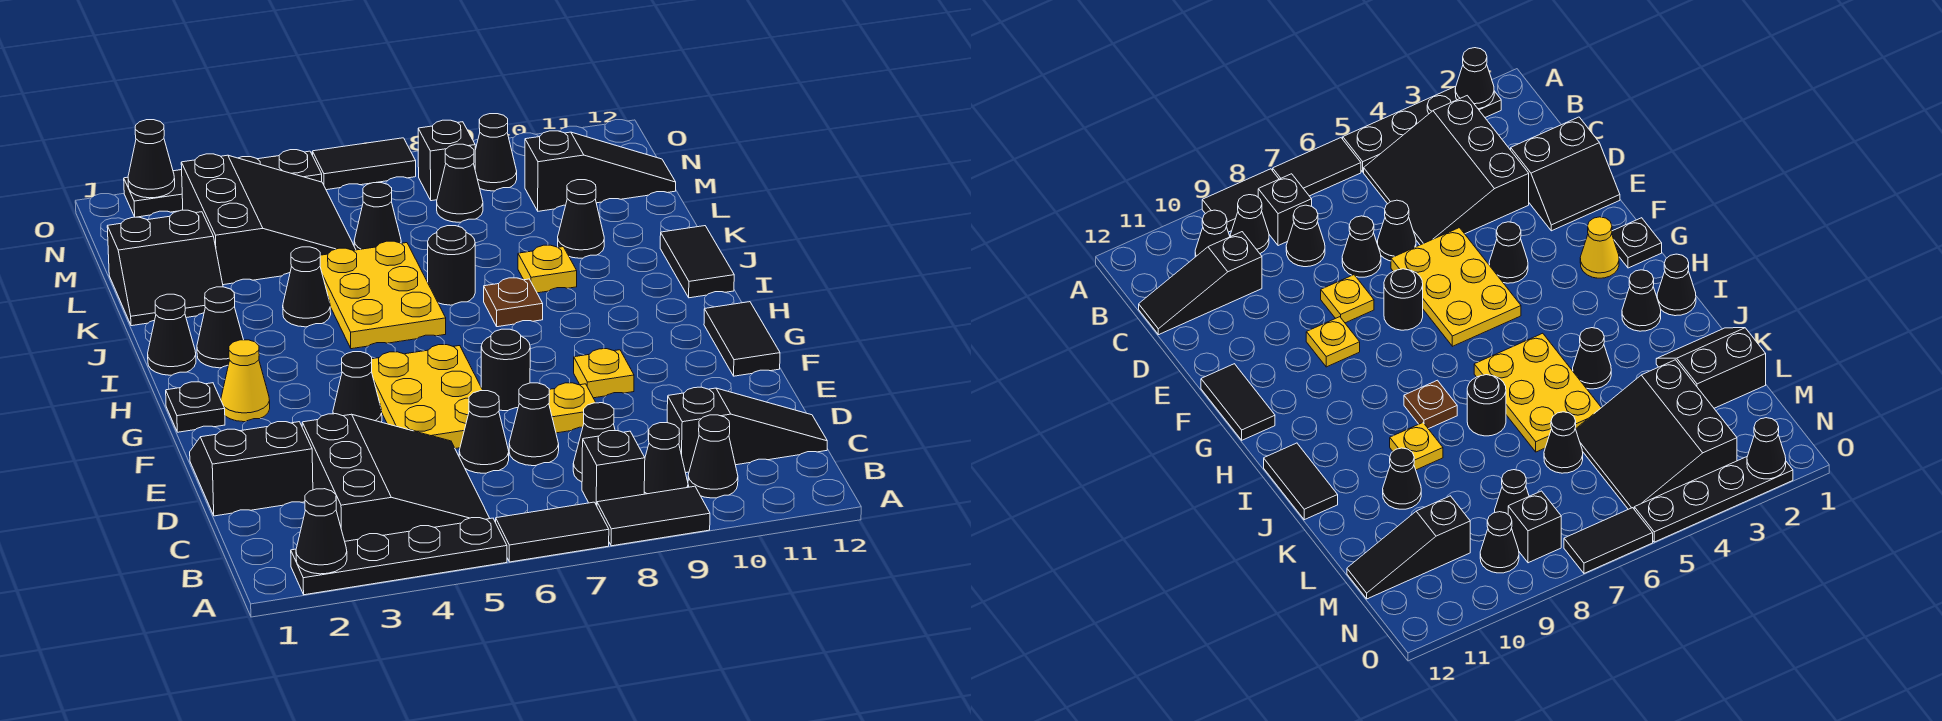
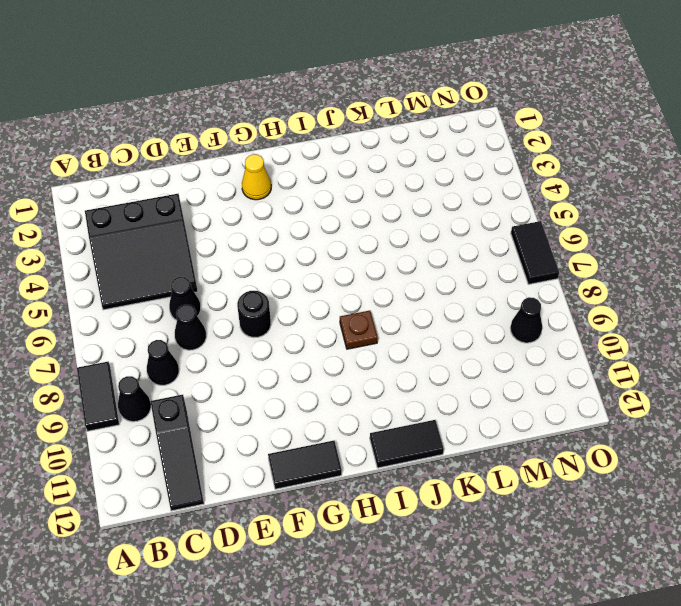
none -> black 1x4 plate [291,518,507,595]
none -> black 1x2 tile [496,502,609,562]
none -> black 1x1 brick [582,431,645,506]
none -> black 1x1 cone [688,415,738,498]

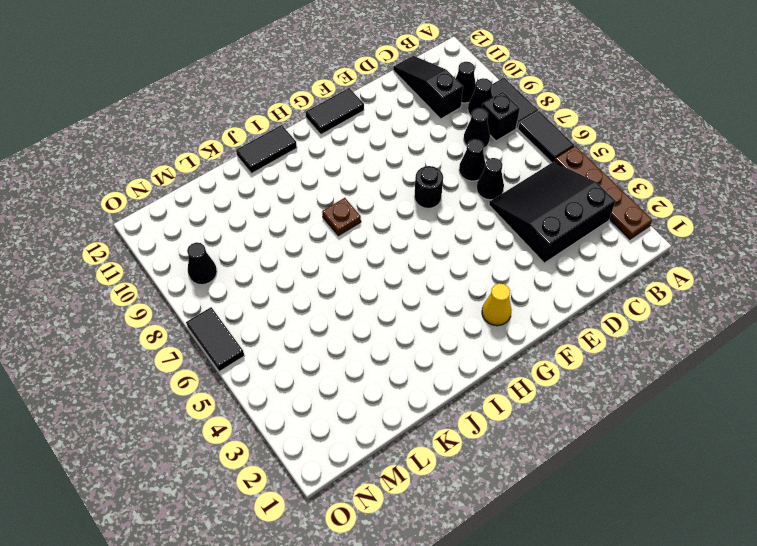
brown 1x4 plate [555,146,652,239] -> black 1x4 plate [291,518,507,595]
none -> black 2x2 slope [190,422,313,516]
none -> yellow 2x3 plate [372,345,483,449]
none -> yellow 1x1 plate [549,383,596,433]
none -> black 1x1 cone [333,352,382,422]

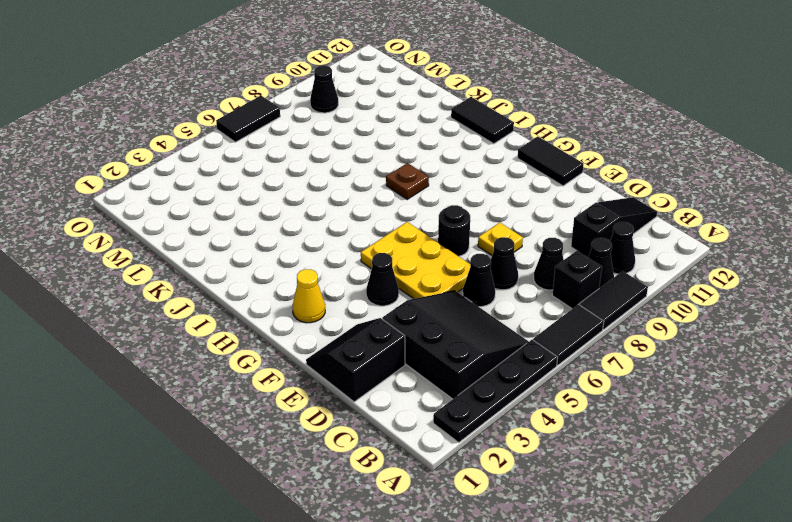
none -> yellow 1x1 plate [574,349,634,398]
none -> black 1x1 plate [166,382,225,432]
none -> black 1x1 cone [148,294,196,375]
none -> black 1x1 cone [197,287,243,368]

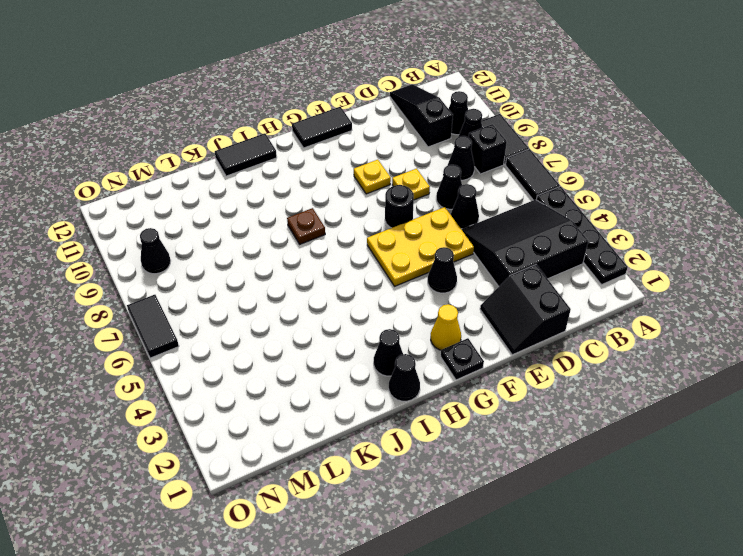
none -> yellow 2x3 plate [320,241,446,349]
none -> black 1x1 cone [283,247,331,327]
none -> black 1x1 round brick [428,226,475,305]
none -> yellow 1x1 plate [518,245,577,293]

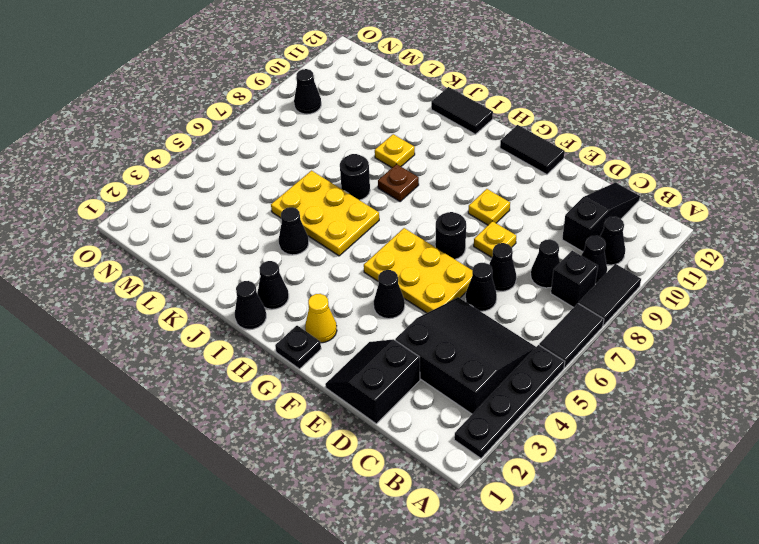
none -> black 2x2 slope [107,210,223,326]
none -> black 1x1 cone [558,180,604,258]
none -> black 3x3 slope [181,154,356,285]
none -> black 1x1 cone [354,183,401,250]

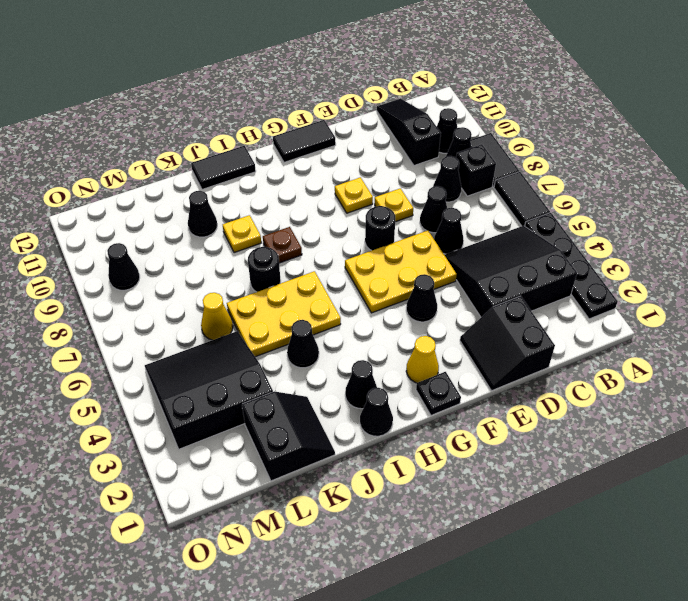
yellow 1x1 cone [201,293,233,340] -> black 1x1 cone [354,183,401,250]
none -> black 1x1 cone [437,144,483,222]
none -> black 1x3 slope [525,131,676,211]
none -> black 1x1 brick [418,120,475,201]
none -> black 1x4 plate [124,150,322,217]

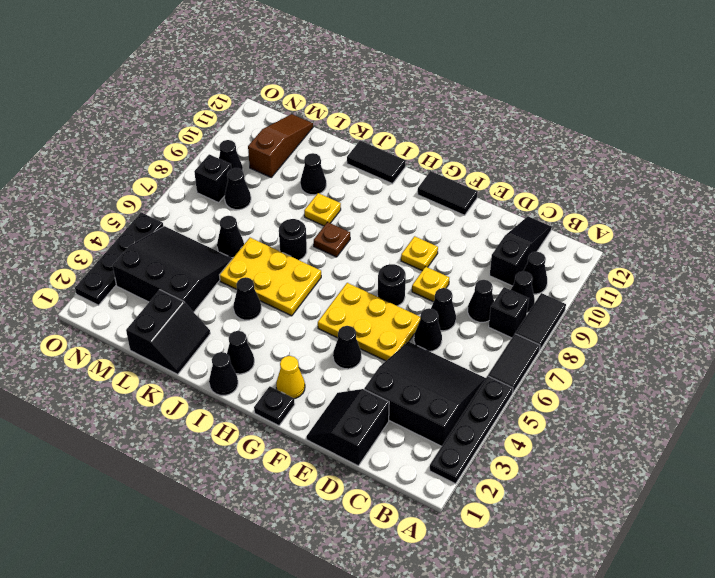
brown 1x3 slope [248,114,313,177] -> black 1x3 slope [525,131,676,211]
none -> black 1x2 tile [312,138,416,190]
none -> black 1x1 cone [296,489,347,574]
none -> black 1x1 cone [128,120,175,198]

